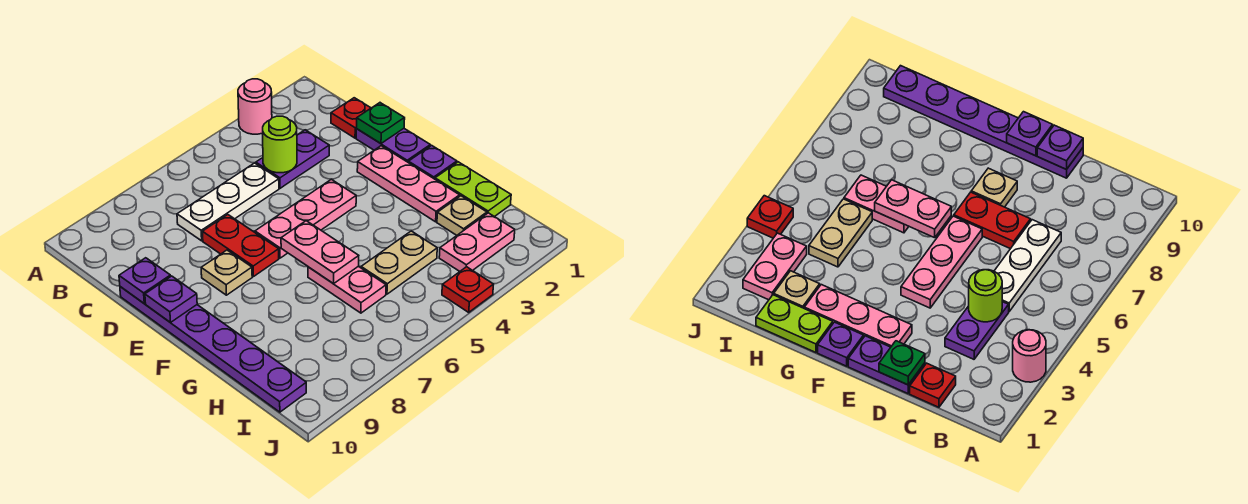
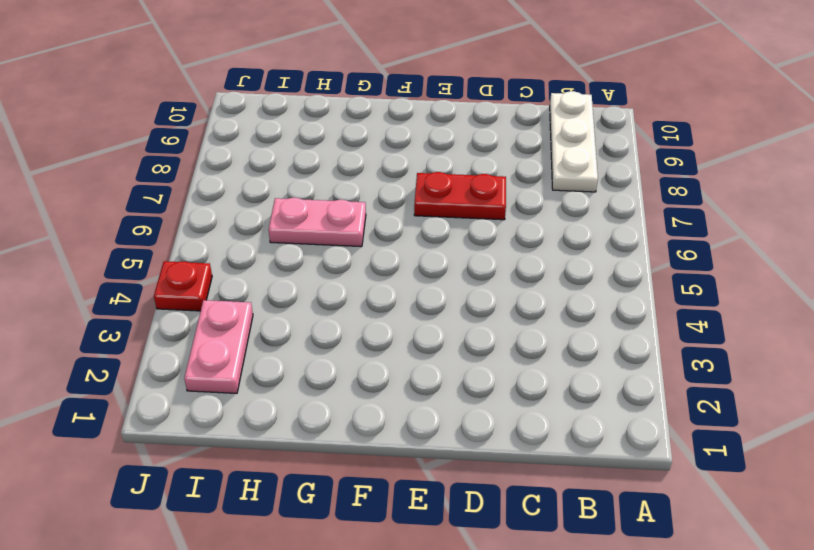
white 1x3 plate [550,91,598,192] -> white 1x3 plate moved to [177,163,279,241]
none -> pink 1x1 round brick [238,79,272,134]
none -> red 1x1 plate [331,98,371,138]
none -> purple 1x2 plate [256,130,329,188]

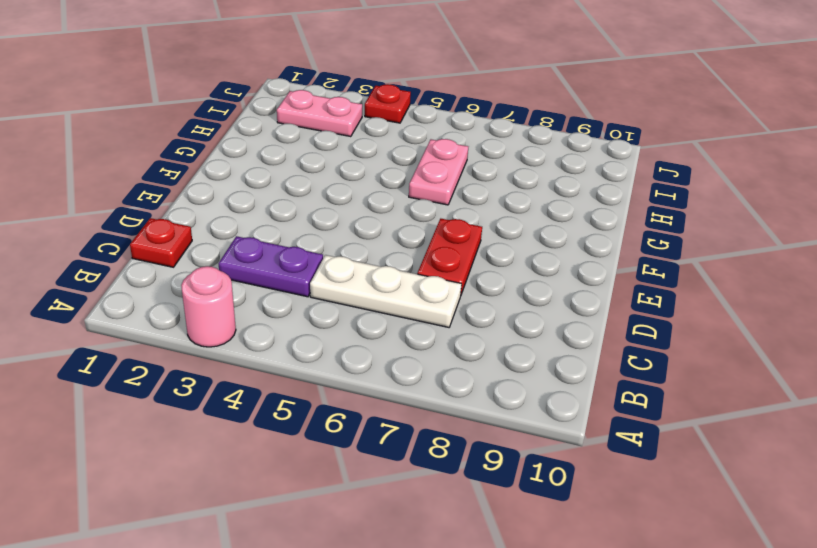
none -> purple 1x2 plate [356,129,430,162]
none -> purple 1x6 plate [120,287,306,412]
none -> pink 1x3 plate [357,146,460,222]

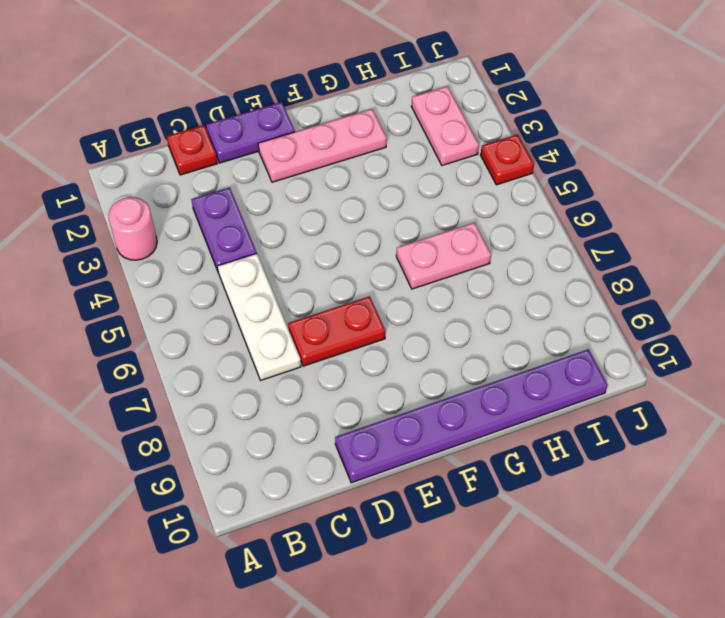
none -> pink 1x3 plate [255,179,356,258]
none -> tan 1x1 plate [201,250,252,295]
none -> purple 1x1 plate [408,145,457,179]

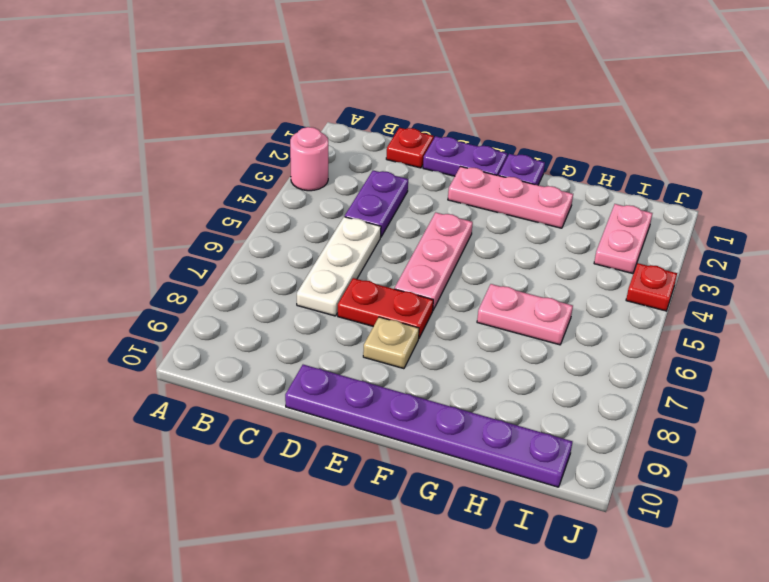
none -> lime 1x2 plate [435,162,511,217]
none -> tan 1x1 plate [437,196,487,235]
none -> tan 1x2 plate [361,231,437,294]

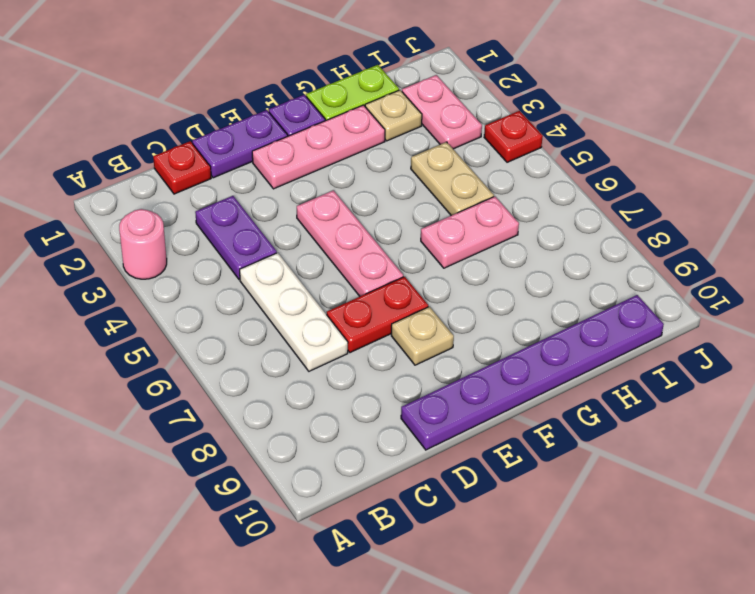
none -> lime 1x1 round brick [263,116,297,173]
none -> green 1x1 plate [357,103,405,143]
none -> purple 1x1 plate [119,258,171,303]

